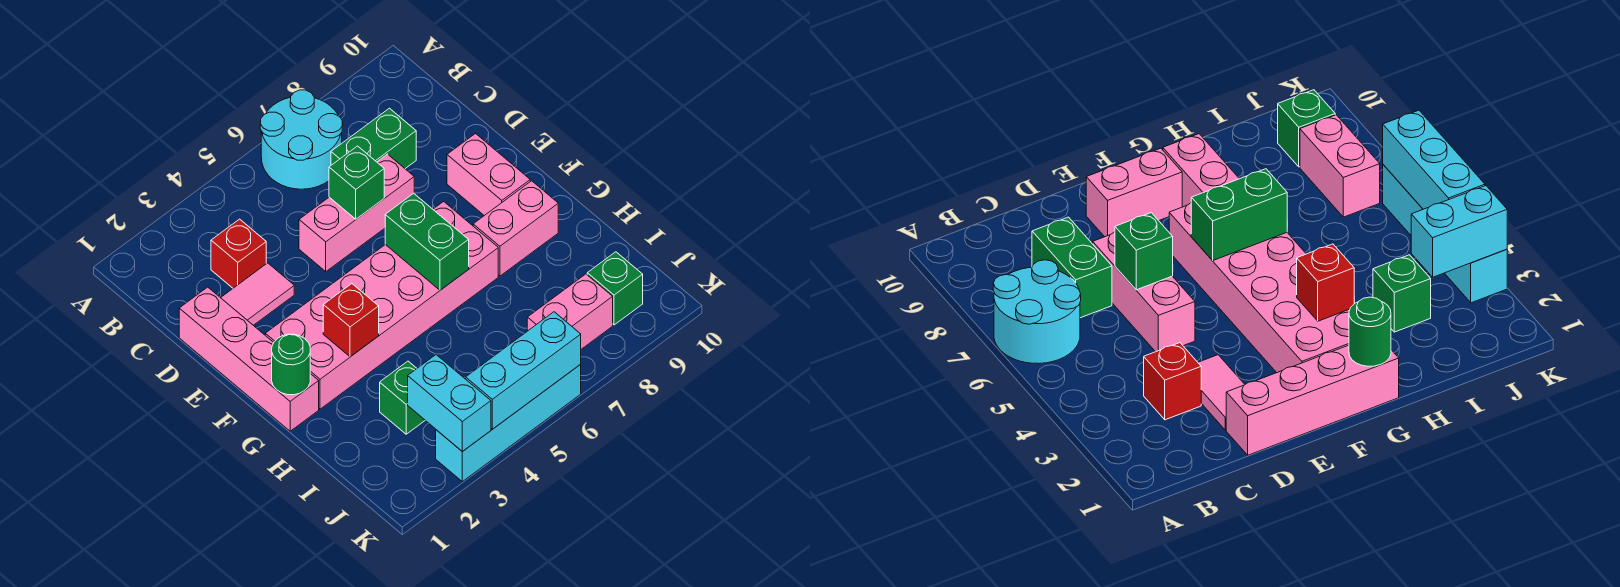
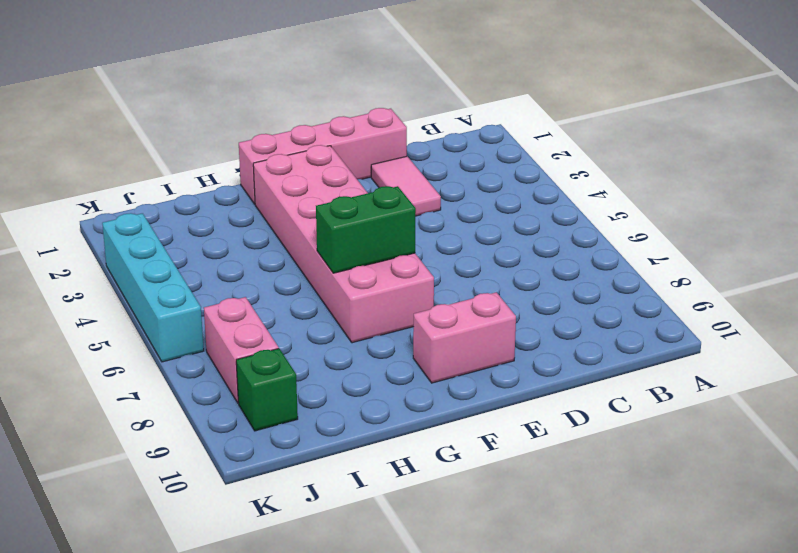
none -> cyan 2x2 round brick [260,90,343,189]
none -> red 1x1 brick [211,219,266,288]
none -> green 1x2 brick [331,108,416,169]

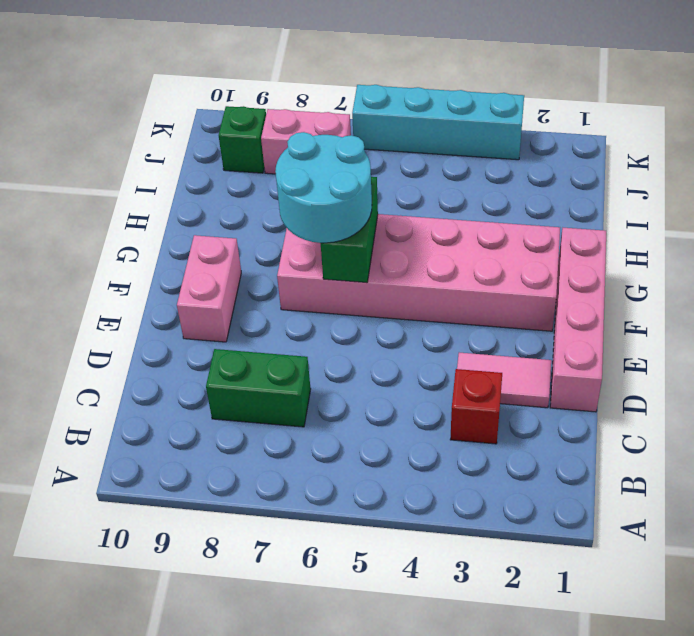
cyan 2x2 round brick [275,132,372,243] -> cyan 2x2 round brick moved to [260,90,343,189]
none -> pink 1x3 brick [299,154,414,272]
none -> pink 1x2 brick [473,181,558,276]
none -> green 1x1 brick [380,361,425,434]

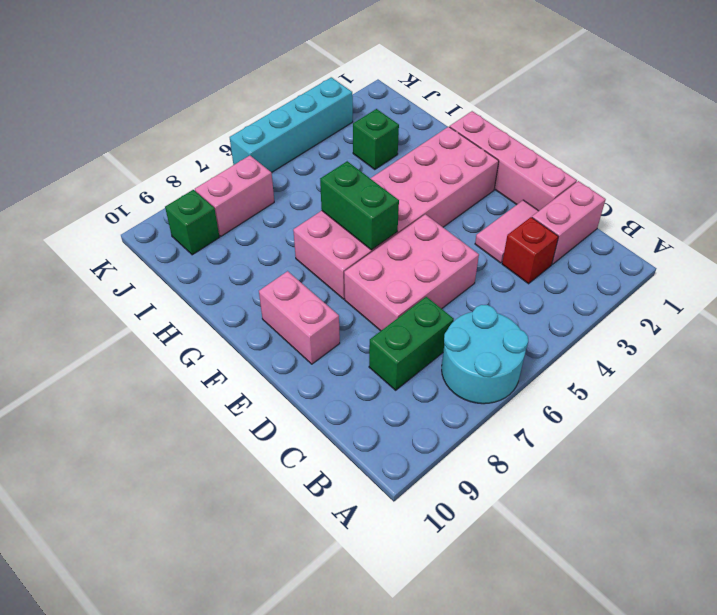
pink 1x2 brick [532,181,606,264] -> pink 1x2 brick moved to [473,181,558,276]
pink 2x3 brick [344,214,479,331] -> pink 1x3 brick [299,154,414,272]
none -> green 1x1 brick [329,146,384,219]
none -> green 1x1 round brick [272,334,310,395]
none -> red 1x1 brick [323,284,379,357]

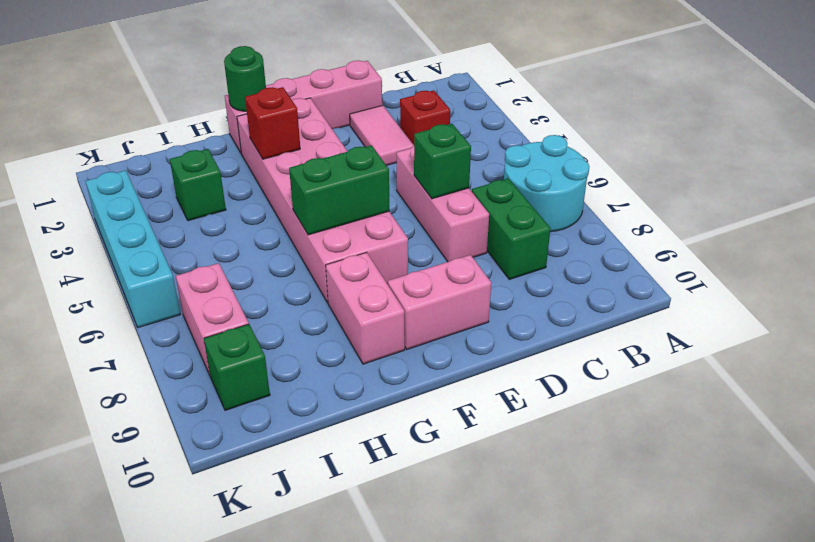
none -> cyan 1x2 brick [408,355,491,452]
none -> cyan 1x3 brick [466,312,581,429]

